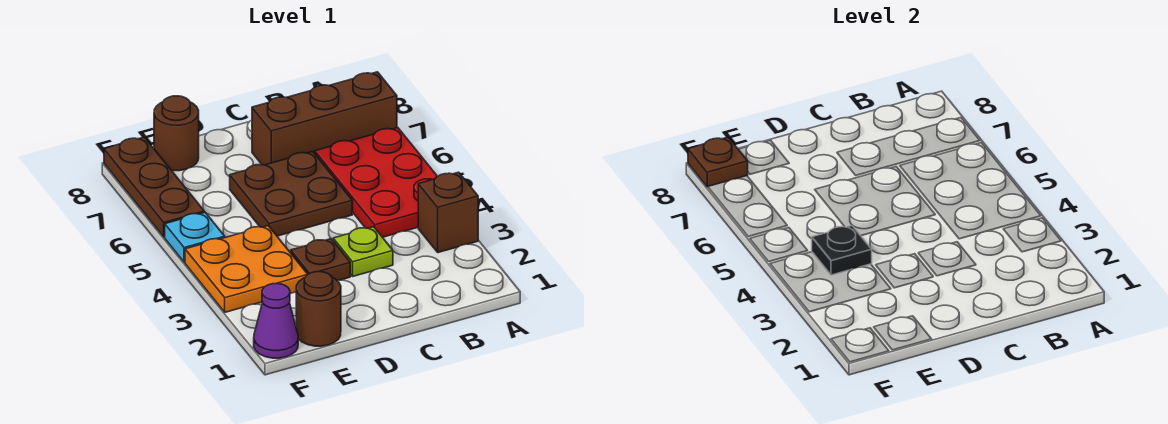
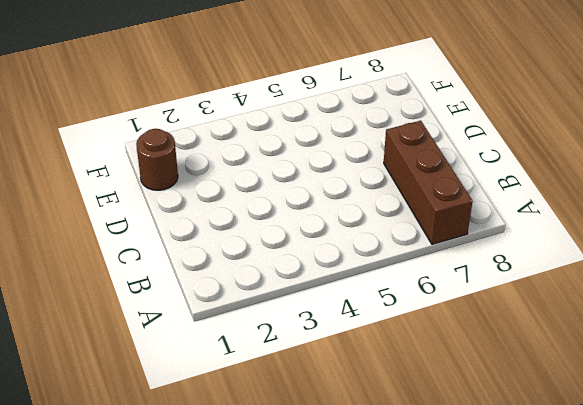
none -> brown 1x1 brick [418,172,478,253]
none -> red 2x3 plate [315,128,437,237]
none -> lime 1x1 plate [333,227,393,276]

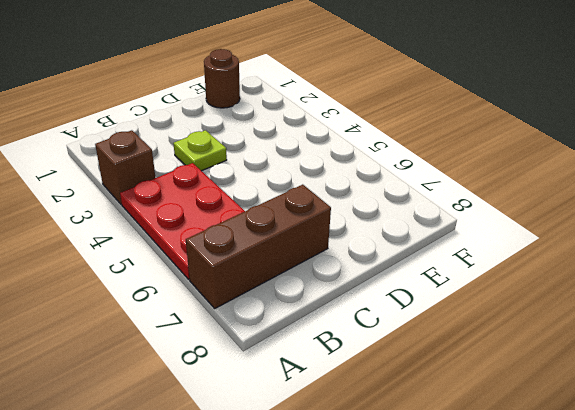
none -> brown 2x2 plate [230,151,352,236]
none -> brown 1x1 plate [291,239,350,280]
none -> orange 2x2 plate [185,226,308,312]

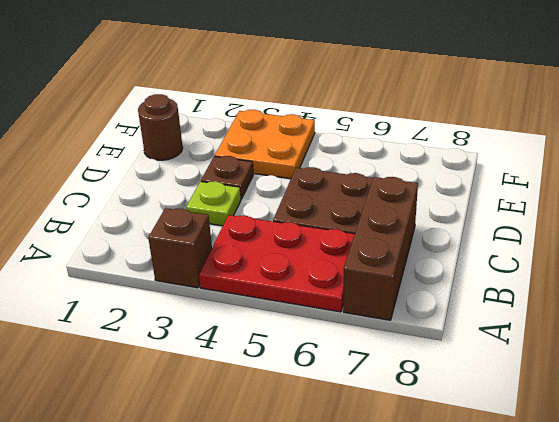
none -> brown 1x1 round brick [154,96,199,171]
none -> purple 1x1 cone [254,283,298,358]
none -> cyan 1x1 plate [165,212,225,262]

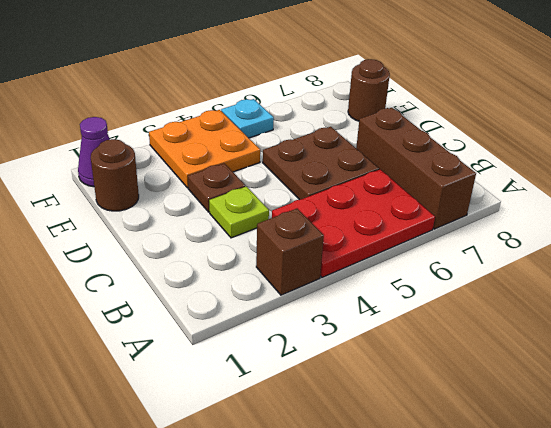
none -> brown 1x3 plate [104,137,204,237]
none -> black 1x1 plate [812,226,872,275]
none -> brown 1x1 plate [688,137,748,187]

